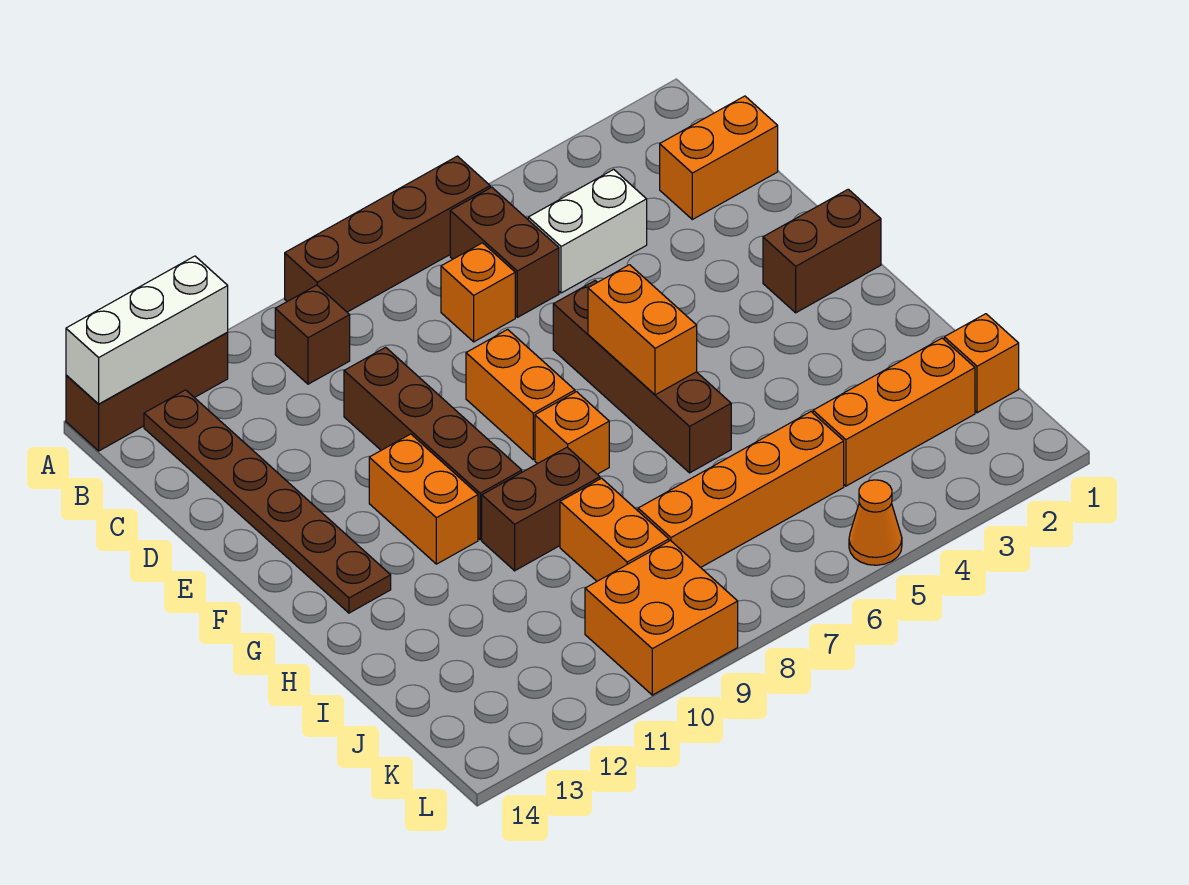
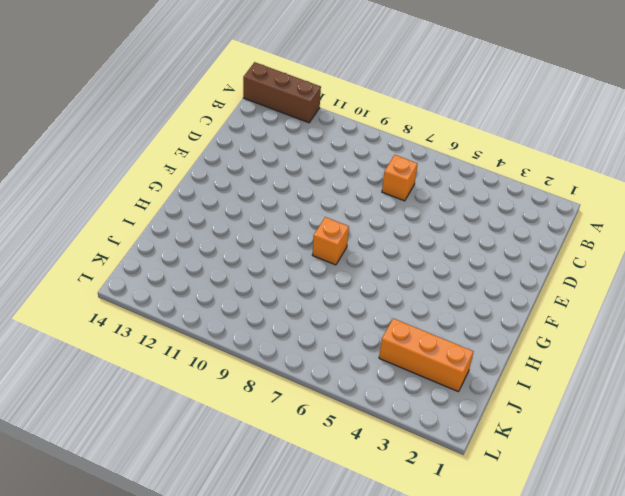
none -> brown 1x4 brick [285,156,490,312]
none -> brown 1x2 brick [450,187,559,317]
none -> brown 1x1 brick [275,285,350,384]

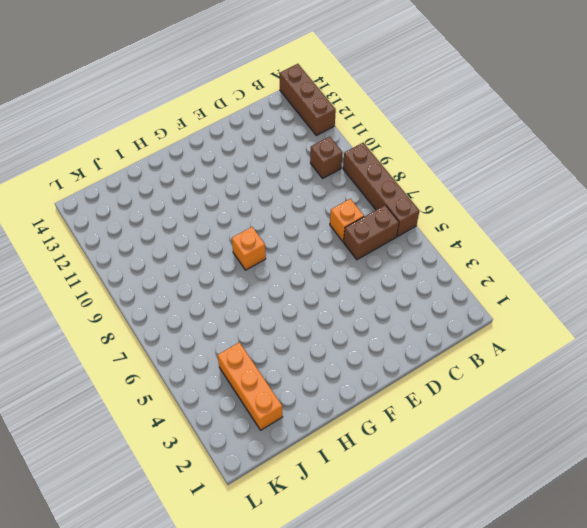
none -> brown 1x6 plate [144,390,391,613]
none -> orange 1x2 brick [660,96,778,219]
none -> white 1x2 brick [528,169,647,293]

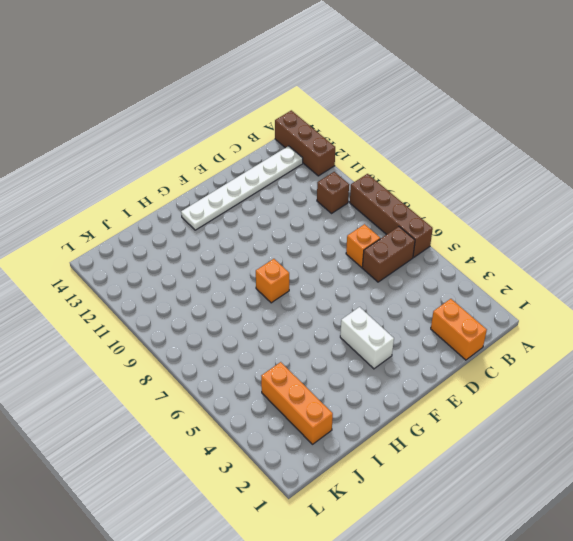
white 1x6 plate [181,146,303,230] -> brown 1x6 plate [144,390,391,613]
white 1x2 brick [340,307,394,369] -> white 1x2 brick moved to [528,169,647,293]
none -> brown 1x4 brick [344,347,522,540]
none -> brown 1x4 brick [553,281,731,473]
none -> orange 1x2 brick [466,330,575,460]

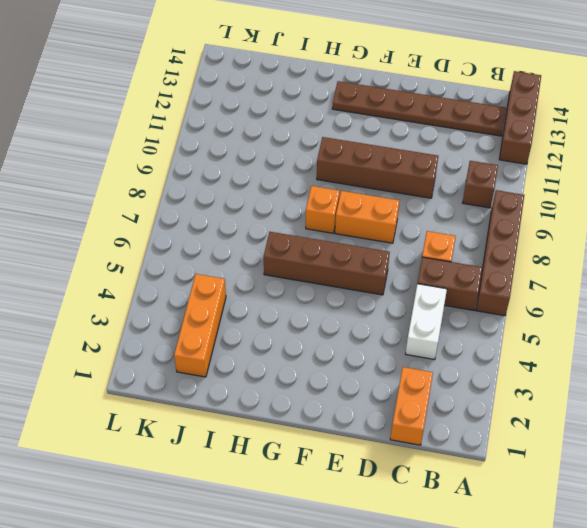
none -> brown 1x2 brick [763,189,881,313]
none -> orange 1x2 brick [369,434,478,564]
none -> brown 1x2 brick [482,447,600,571]

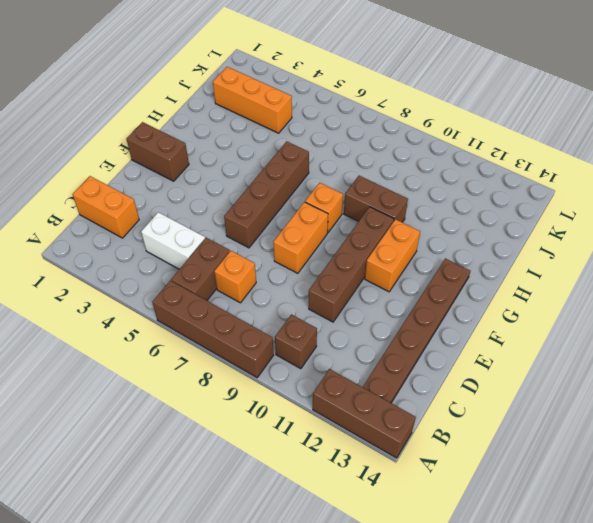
none -> orange 1x2 brick [560,478,669,581]
none -> orange 1x1 brick [944,314,1019,413]
none -> orange 1x4 brick [638,412,844,567]

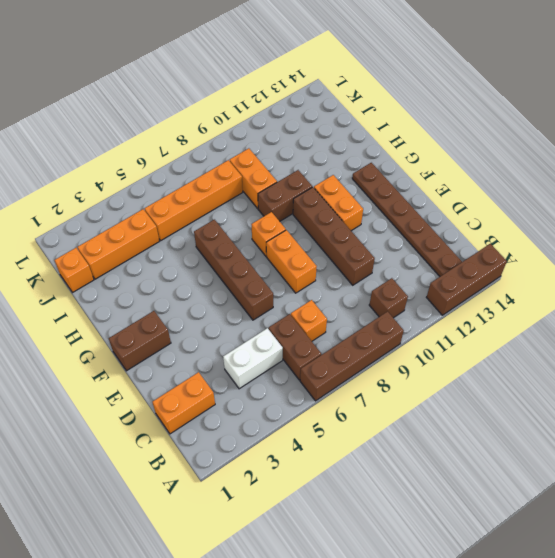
none -> orange 2x2 brick [585,541,738,695]
none -> orange 1x1 cone [849,480,902,565]
none -> white 1x3 brick [66,256,228,404]

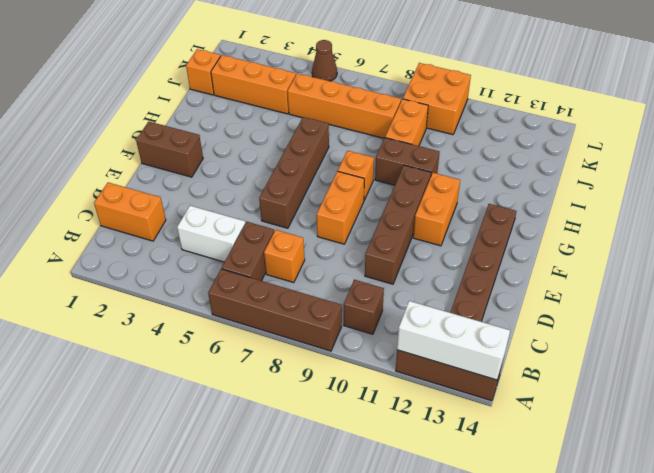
brown 1x1 cone [312,40,337,81] -> orange 1x1 cone [849,480,902,565]
none -> orange 1x2 brick [588,265,697,395]

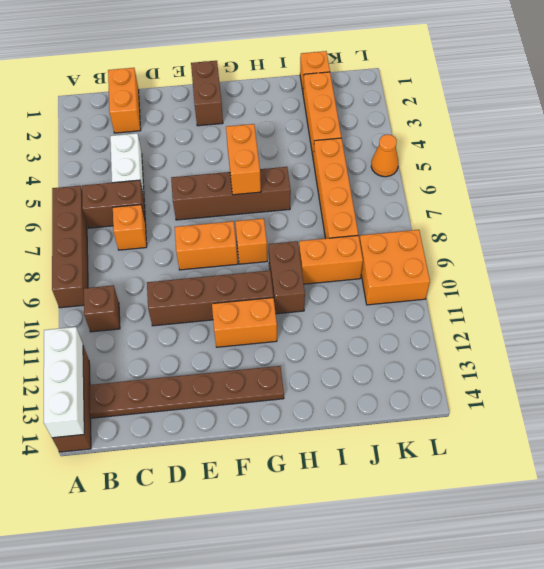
orange 1x2 brick [226,124,261,195] -> orange 1x2 brick turned to [588,265,697,395]

